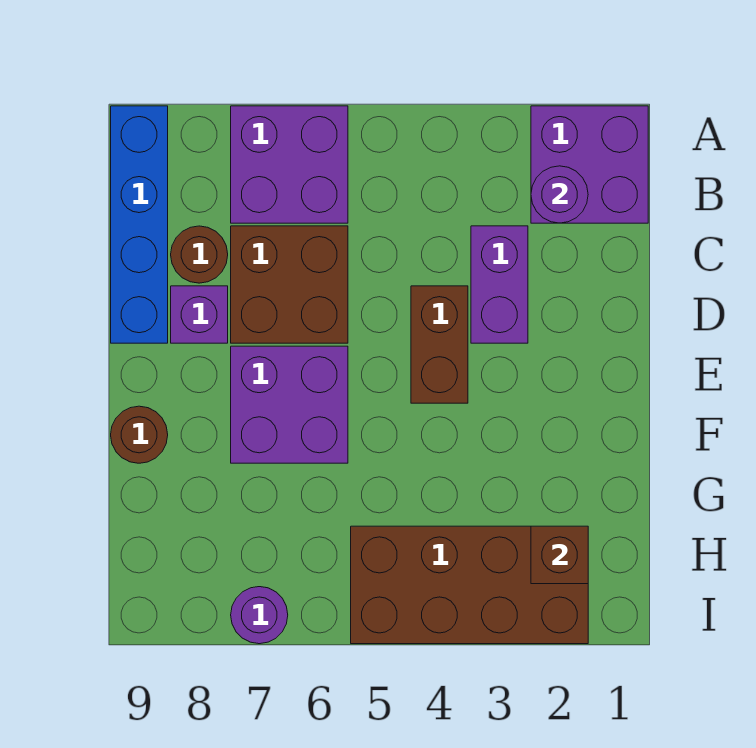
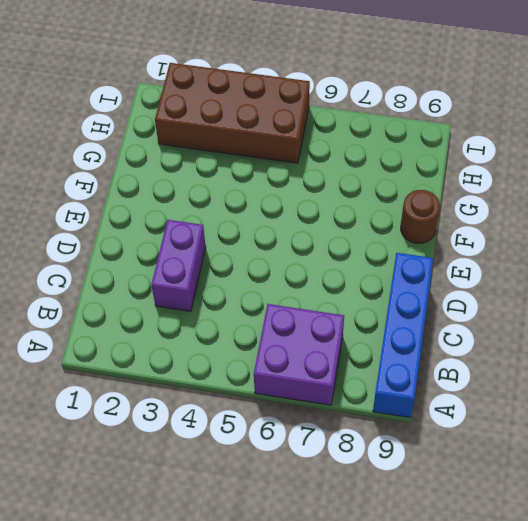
none -> purple 2x2 brick [531,106,648,223]
none -> brown 2x2 brick [231,226,348,343]
none -> brown 1x1 round brick [171,226,228,283]

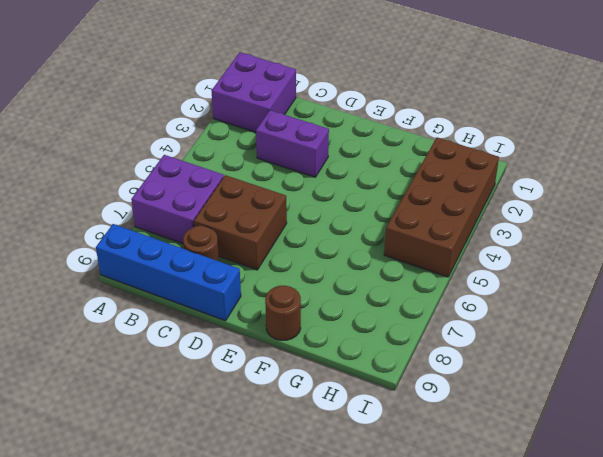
none -> brown 1x2 brick [411,286,468,403]
none -> purple 1x1 brick [171,286,228,343]
none -> purple 2x2 brick [231,346,348,463]

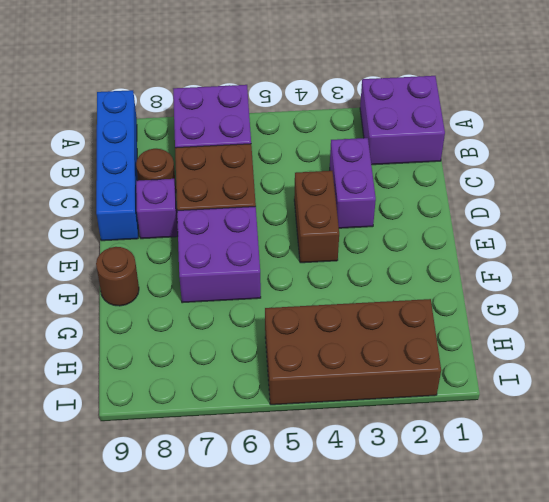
none -> purple 1x1 round brick [231,587,288,644]
none -> purple 1x1 round brick [531,166,588,223]
none -> brown 1x1 brick [531,526,588,584]

